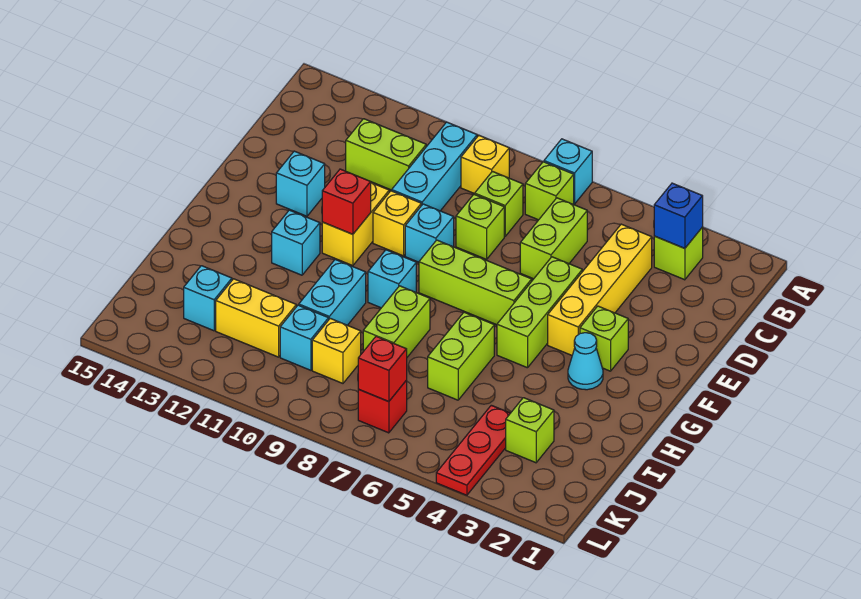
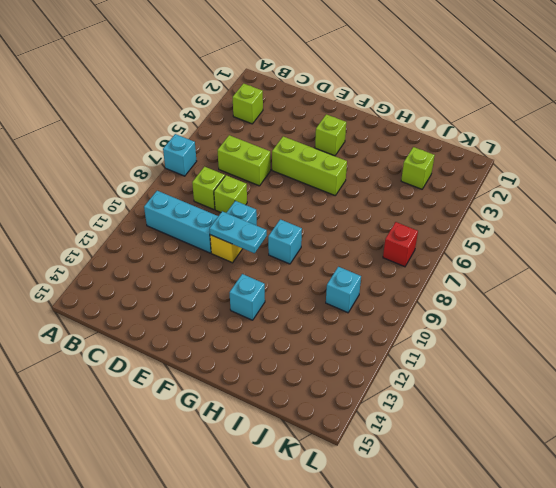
cyan 1x2 plate [210,211,267,253] -> none
none -> lime 1x1 brick [525,162,574,220]
none -> yellow 1x1 brick [461,136,509,194]
none -> yellow 1x4 brick [548,224,652,355]
none -> lime 1x2 brick [346,119,426,190]

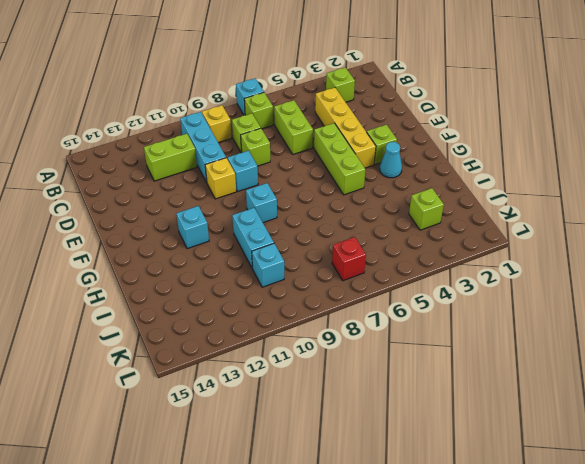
none -> yellow 1x2 brick [322,183,389,266]
none -> cyan 1x1 brick [276,151,325,216]
none -> lime 1x3 brick [419,240,532,325]
none -> lime 1x2 brick [428,312,494,400]

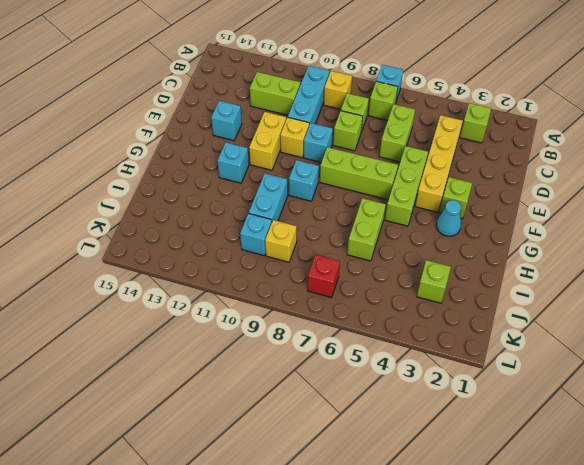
none -> lime 1x2 brick [363,286,430,357]
none -> red 1x3 plate [436,405,510,495]
none -> yellow 1x2 brick [216,279,296,357]
none -> cyan 1x1 brick [184,266,232,331]

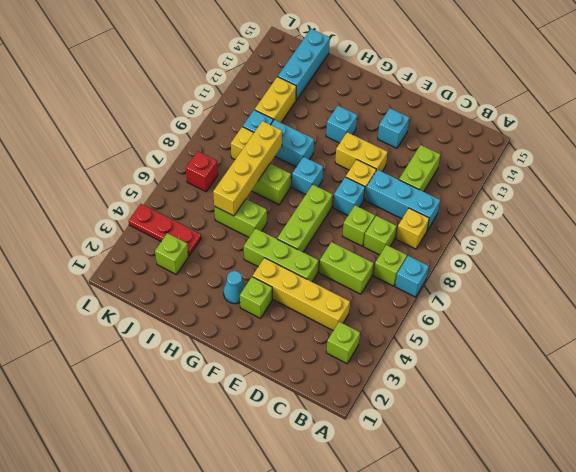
yellow 1x4 brick [213,121,282,216] -> none
cyan 1x3 brick [278,29,330,100] -> cyan 1x1 brick [184,266,232,331]
none -> blue 1x1 brick [654,183,703,248]
none -> red 1x1 brick [322,169,371,234]
none -> red 1x1 brick [358,336,407,402]

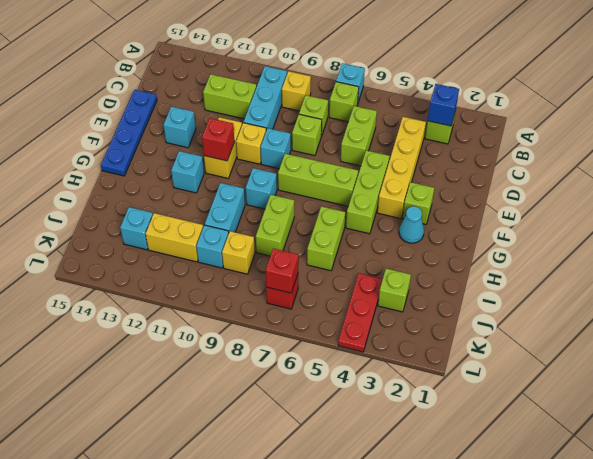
blue 1x4 plate [101,90,157,176] -> none

